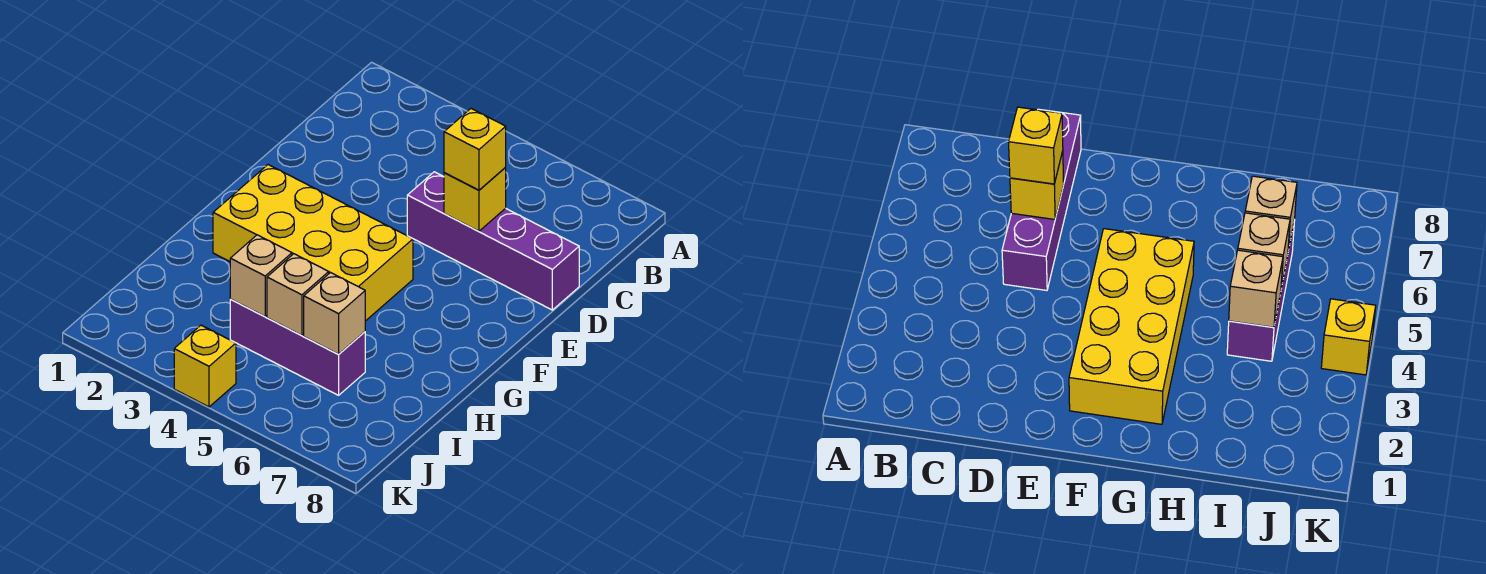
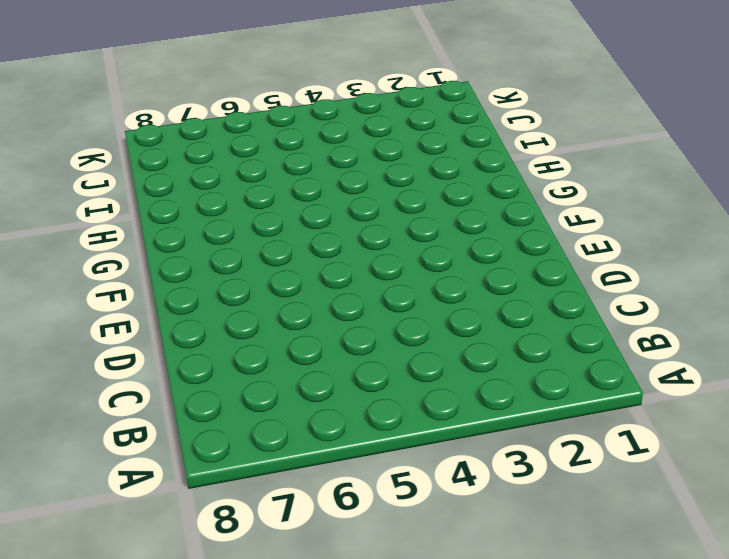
none -> purple 1x4 brick [407,172,579,310]
none -> yellow 2x4 brick [213,165,413,321]

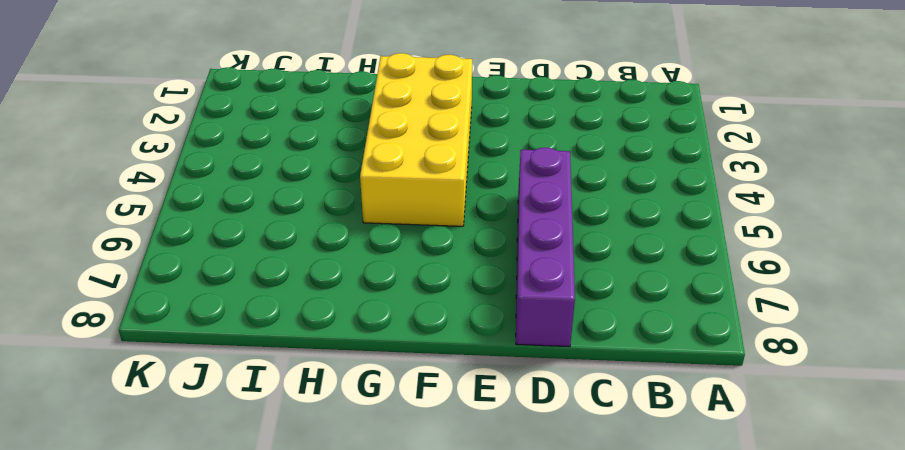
none -> purple 1x3 brick [230,299,365,395]
none -> yellow 1x1 brick [174,325,236,407]

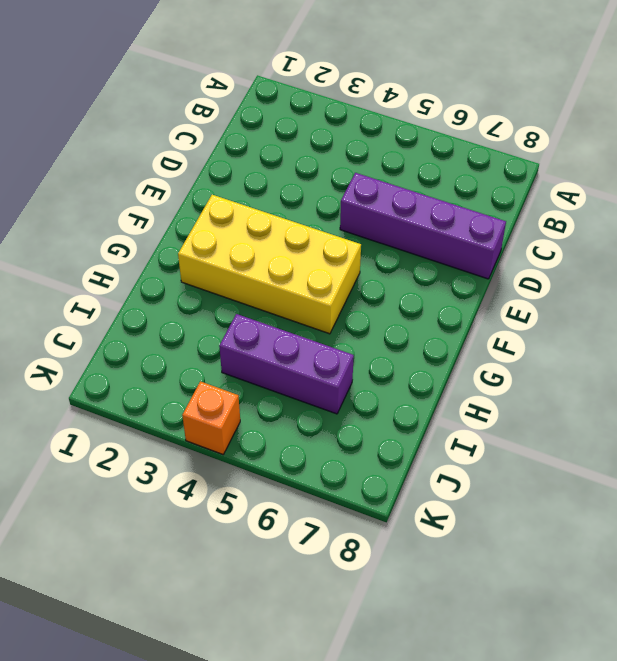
orange 1x1 brick [182,381,240,454] -> yellow 1x1 brick [174,325,236,407]
none -> yellow 1x1 brick [444,167,506,231]
none -> tan 1x1 brick [230,235,292,317]

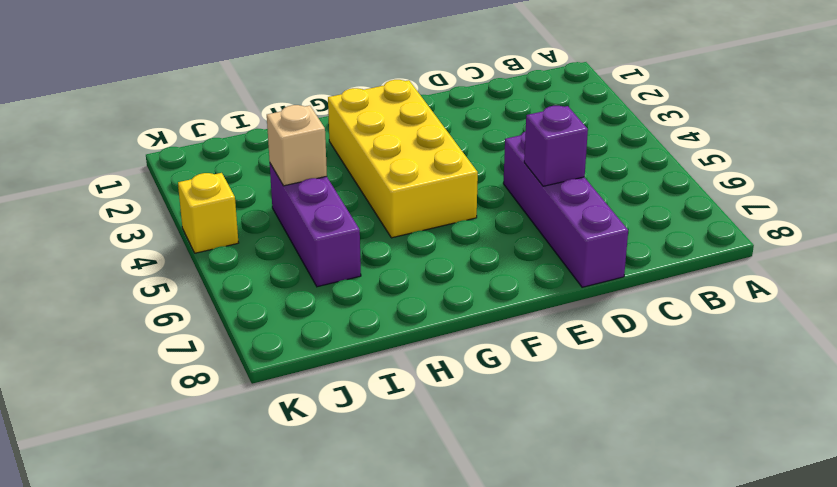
purple 1x1 brick [524,106,588,186] -> yellow 1x1 brick [444,167,506,231]
none -> tan 1x1 brick [267,254,329,336]
none -> tan 1x1 brick [304,272,365,354]

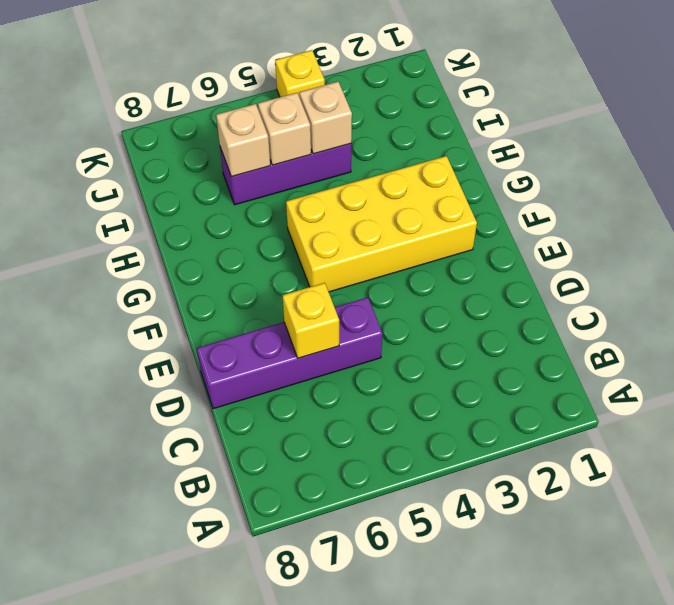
none -> yellow 1x1 brick [444,109,506,190]

